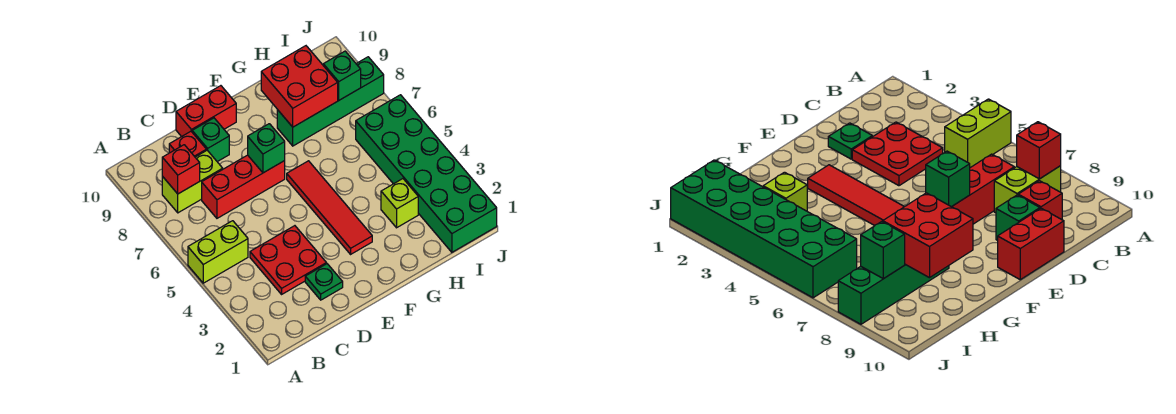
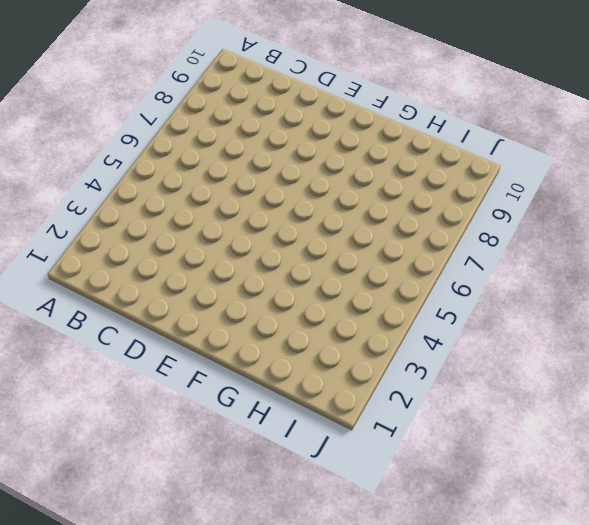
none -> lime 1x2 brick [188,221,248,283]
none -> lime 1x2 brick [162,150,223,213]
none -> red 2x2 plate [250,226,326,294]

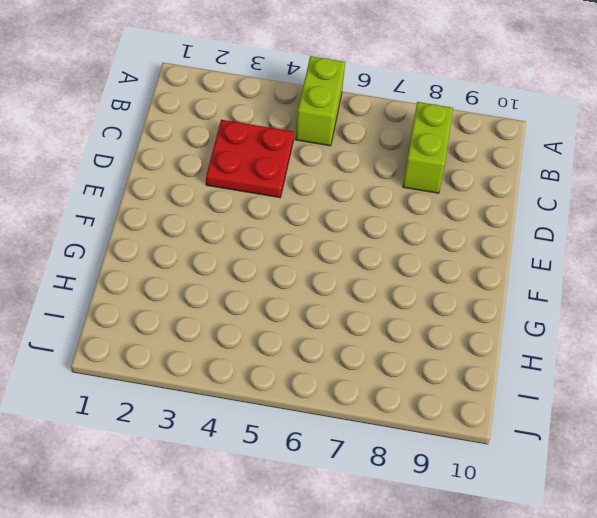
none -> red 1x3 brick [202,155,285,218]
none -> red 1x1 brick [169,131,207,157]
none -> green 1x1 plate [305,264,343,300]

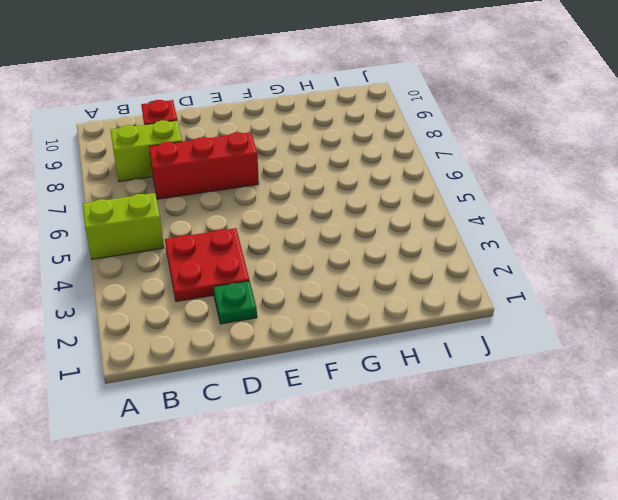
none -> green 1x1 brick [192,118,229,162]
none -> red 1x2 brick [176,86,236,137]
none -> red 1x4 tile [287,161,372,254]

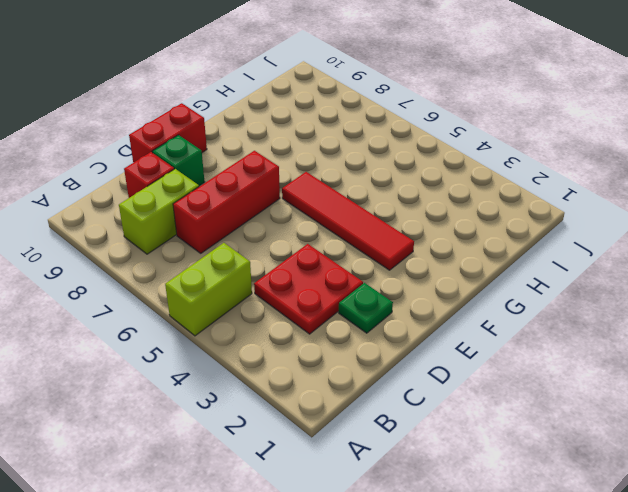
none -> green 1x4 brick [277,57,384,146]
none -> lime 1x1 brick [381,179,418,228]
none -> green 2x6 brick [356,95,497,252]

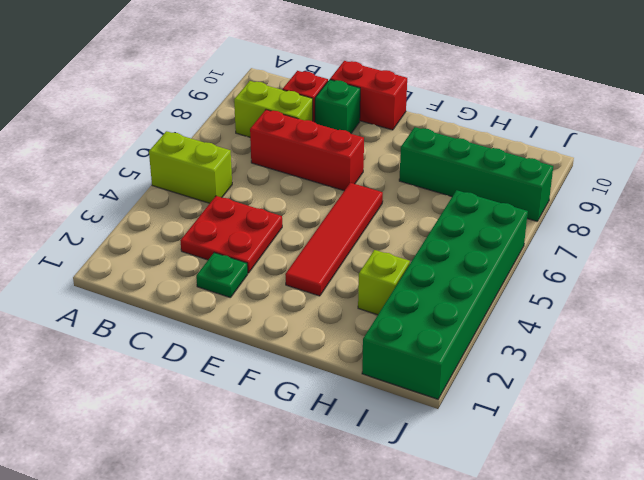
none -> red 1x1 brick [162,145,200,194]
none -> green 1x1 brick [248,124,285,173]
none -> red 2x2 brick [261,46,338,127]

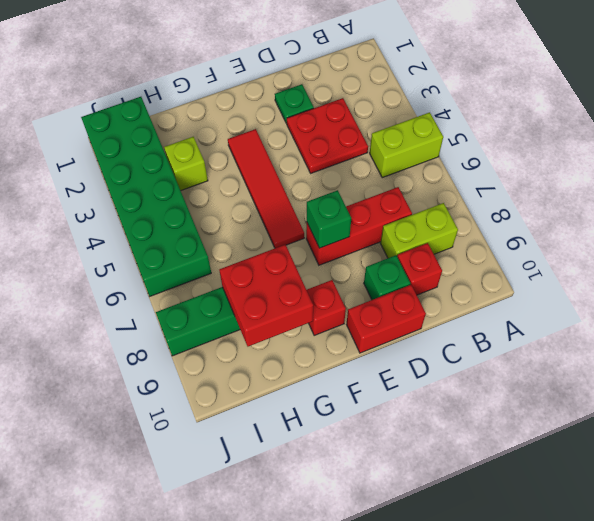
red 1x1 brick [307,280,346,336] -> red 1x1 brick moved to [162,145,200,194]
none -> green 1x1 brick [323,51,361,100]

